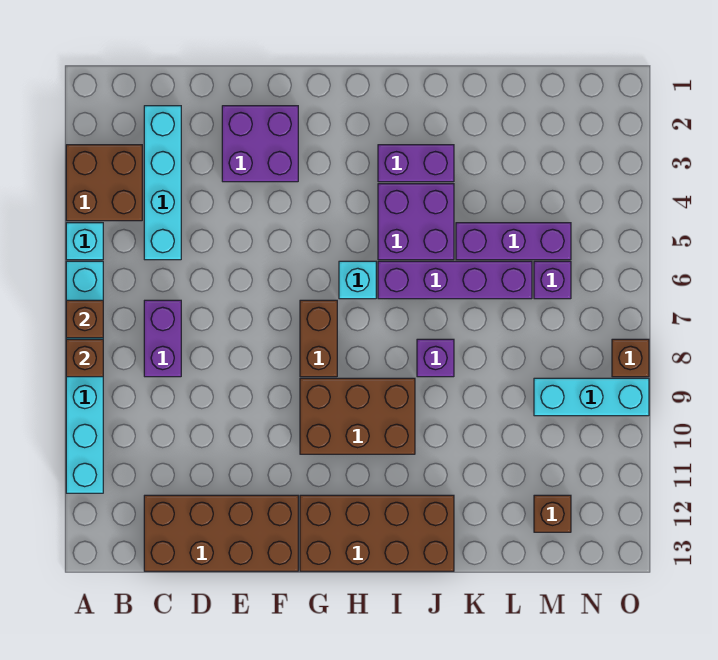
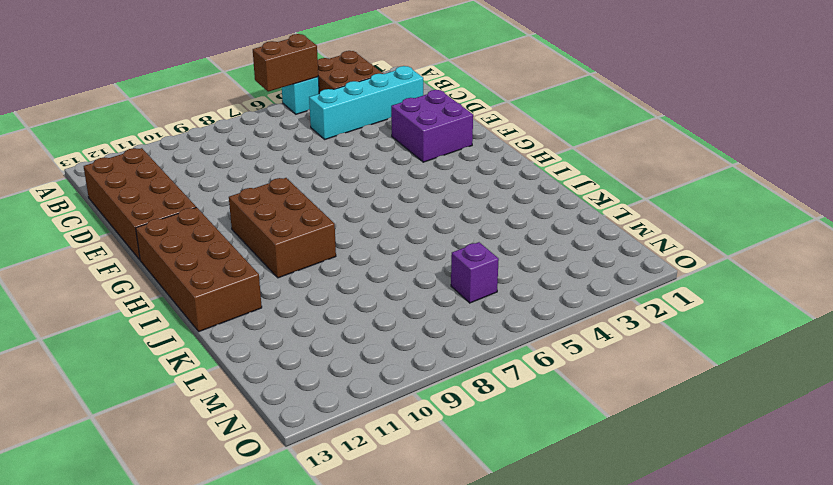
brown 1x2 brick [253,34,318,92] -> brown 1x2 brick moved to [300,300,337,377]
none -> cyan 1x6 brick [66,261,103,493]
none -> purple 1x2 brick [144,300,181,377]
none -> cyan 1x1 brick [339,261,376,299]

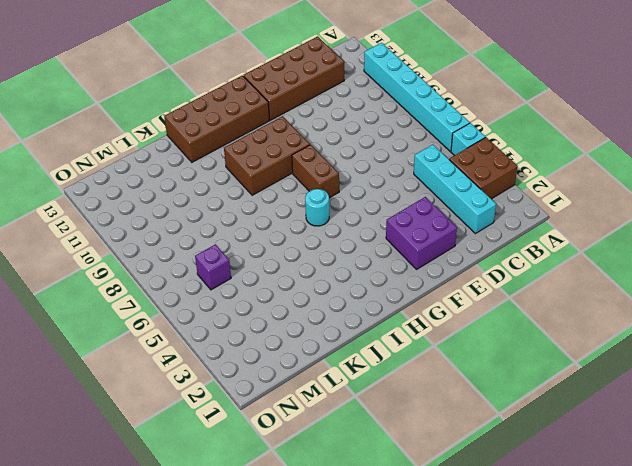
cyan 1x1 round brick [305,189,329,226] -> cyan 1x1 brick [339,261,376,299]
none -> purple 1x2 brick [144,300,181,377]
none -> purple 1x2 brick [378,145,454,182]
none -> purple 2x2 brick [378,184,454,260]

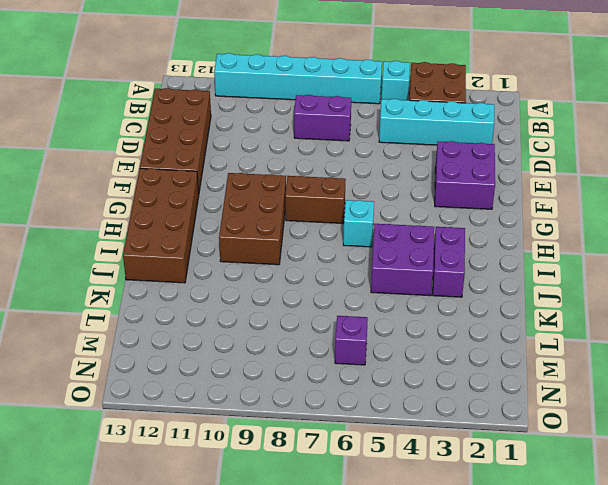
none -> purple 1x4 brick [378,261,532,299]
none -> purple 1x1 brick [417,339,454,377]
none -> purple 1x3 brick [456,223,571,260]

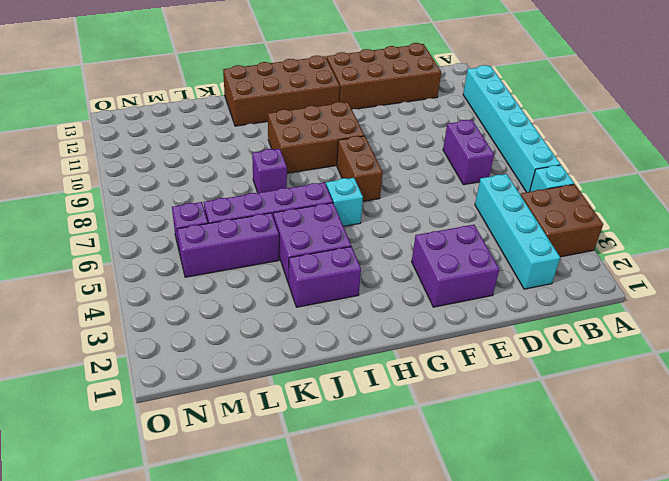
none -> cyan 1x3 brick [534,378,649,416]
none -> brown 1x1 brick [534,495,571,532]
none -> brown 1x1 brick [612,339,649,377]

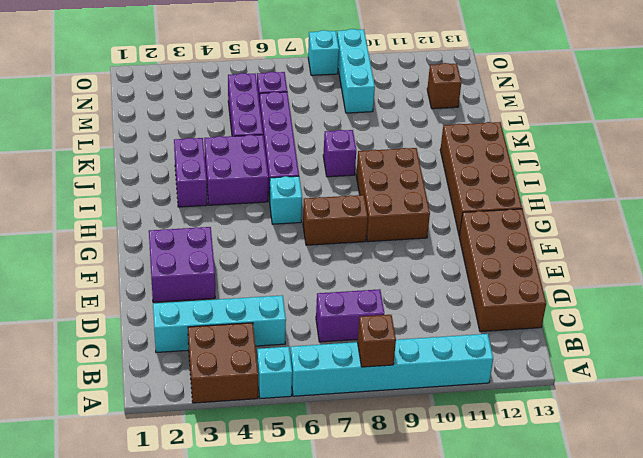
cyan 1x1 brick [308,30,339,75] -> brown 1x1 brick [612,339,649,377]
none -> brown 1x1 brick [66,300,103,338]

